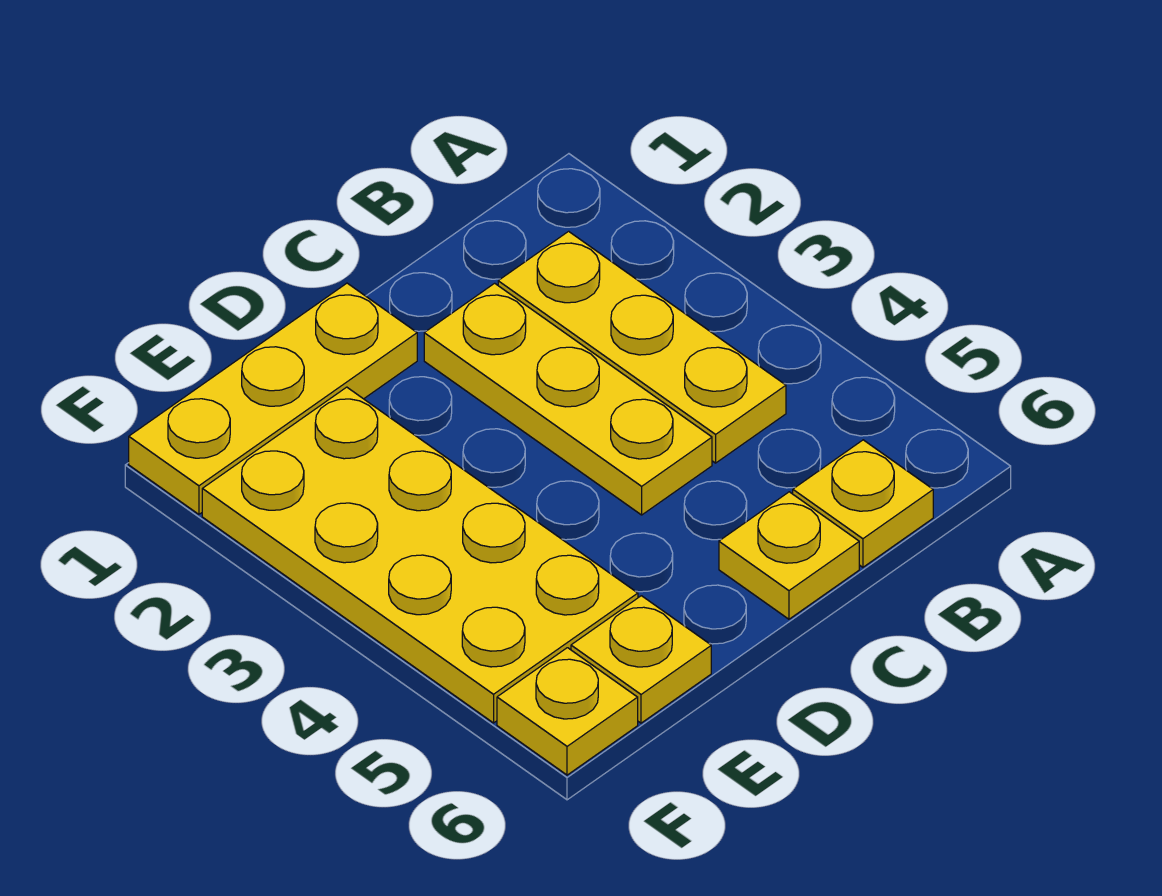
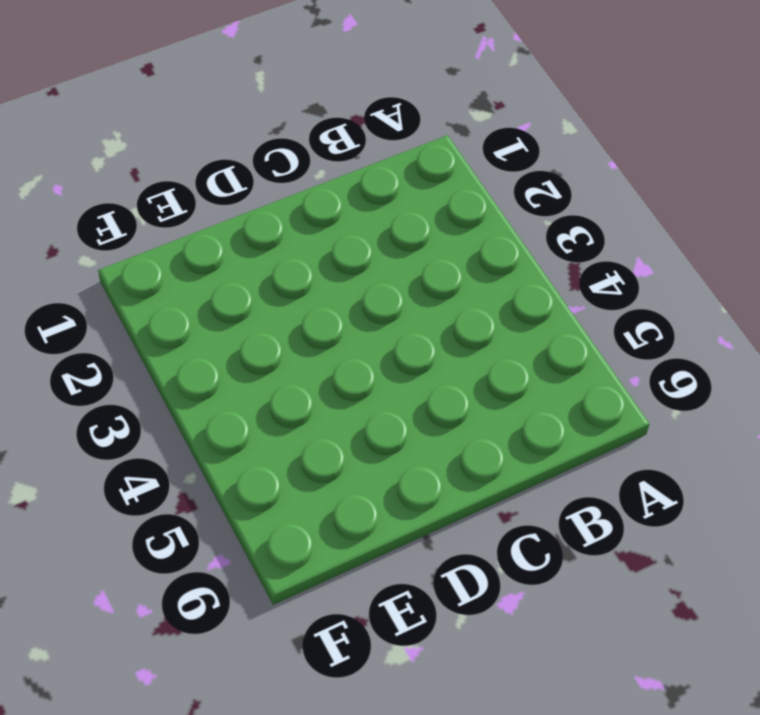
none -> yellow 1x3 plate [498,231,786,463]
none -> yellow 1x1 plate [793,440,933,567]

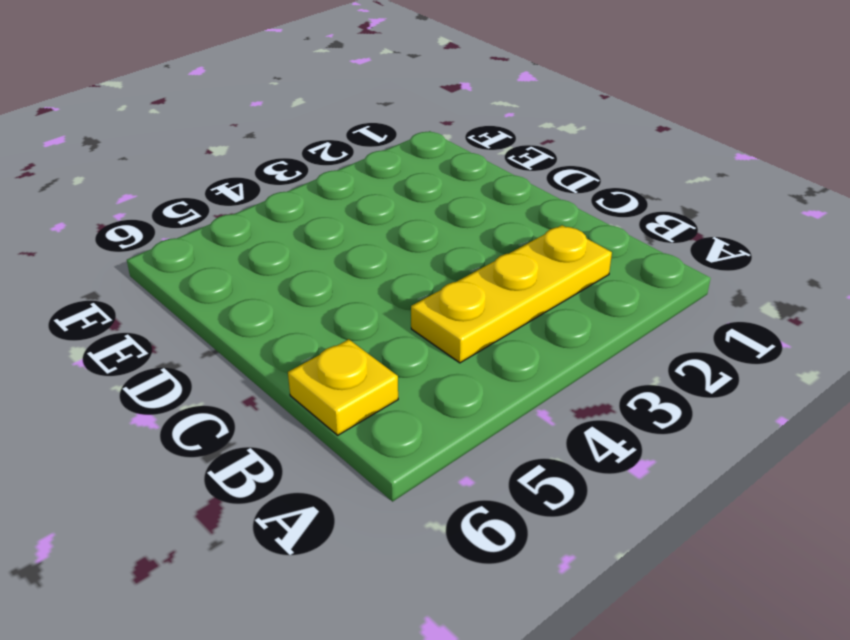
none -> yellow 1x3 plate [424,283,712,515]
none -> yellow 1x1 plate [719,492,859,619]

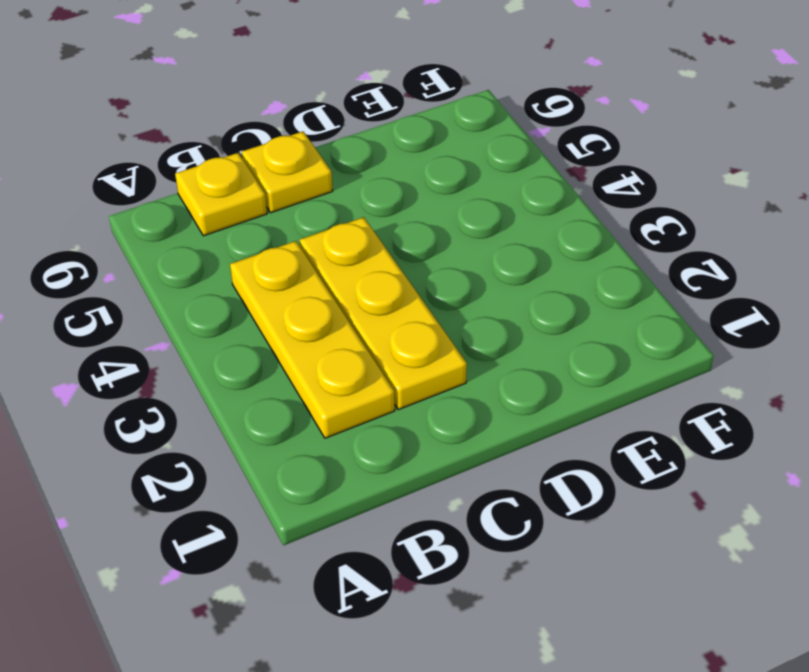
none -> yellow 1x3 plate [129,283,417,514]
none -> yellow 2x4 plate [202,387,638,723]

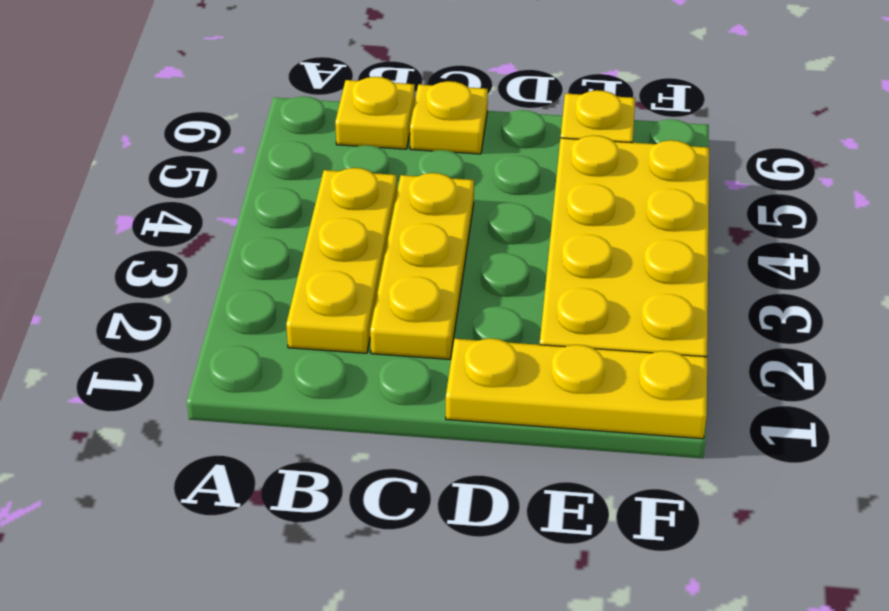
none -> yellow 1x1 plate [497,648,638,775]

